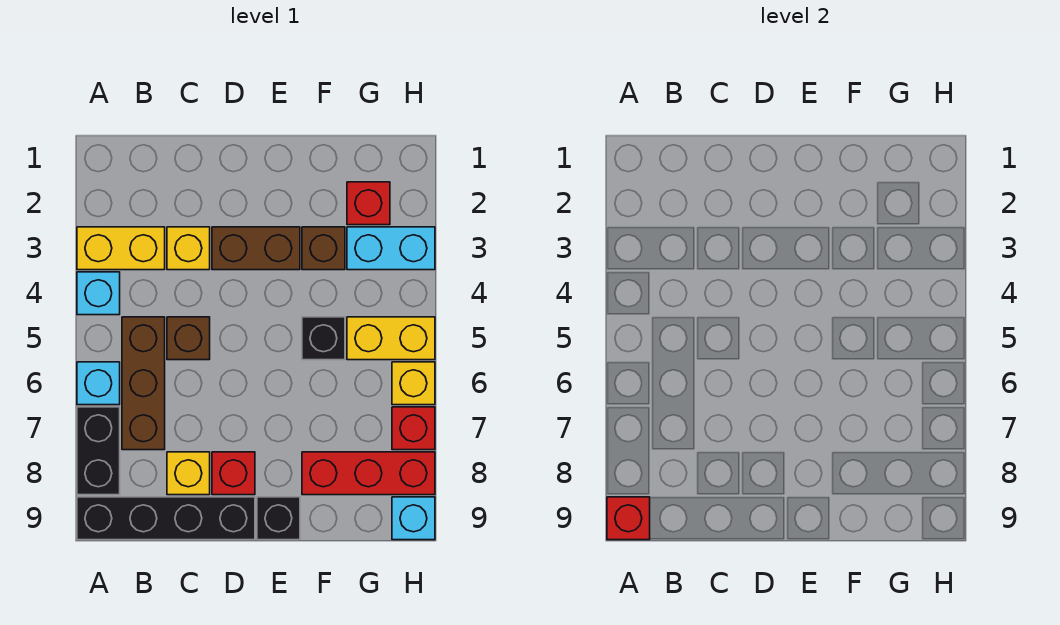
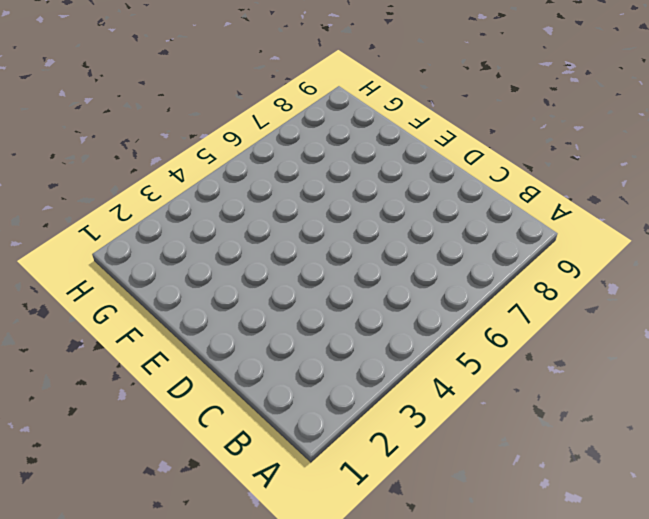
none -> yellow 1x2 brick [77,227,165,270]
none -> cyan 1x1 brick [77,272,120,315]
none -> cyan 1x1 brick [77,362,120,405]

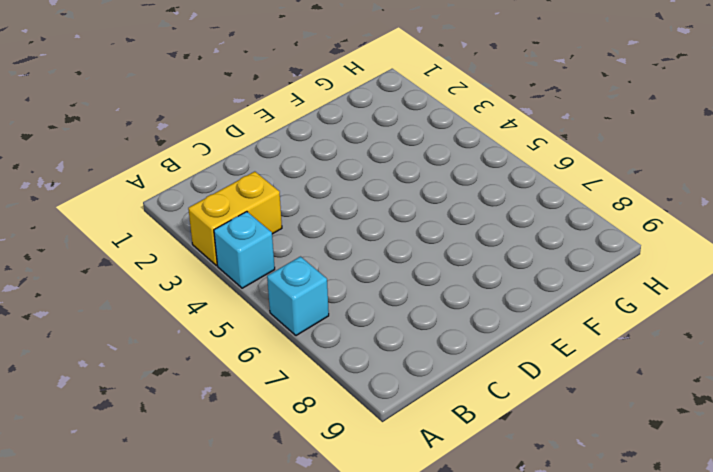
none -> black 1x2 brick [77,407,120,495]
none -> black 1x4 brick [77,497,255,540]
none -> brown 1x3 brick [122,317,165,450]

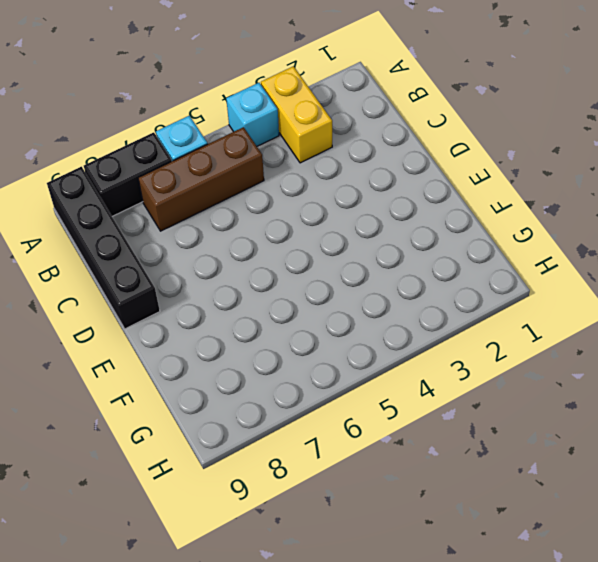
none -> yellow 1x1 brick [167,227,210,270]
none -> brown 1x1 brick [167,317,210,360]
none -> yellow 1x1 brick [167,452,210,495]

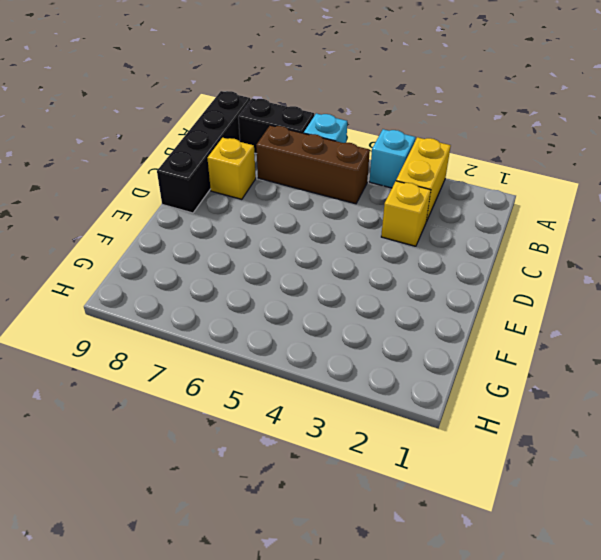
none -> brown 1x1 brick [167,317,210,360]
none -> brown 1x2 brick [212,227,300,270]
none -> red 1x1 brick [212,452,255,495]

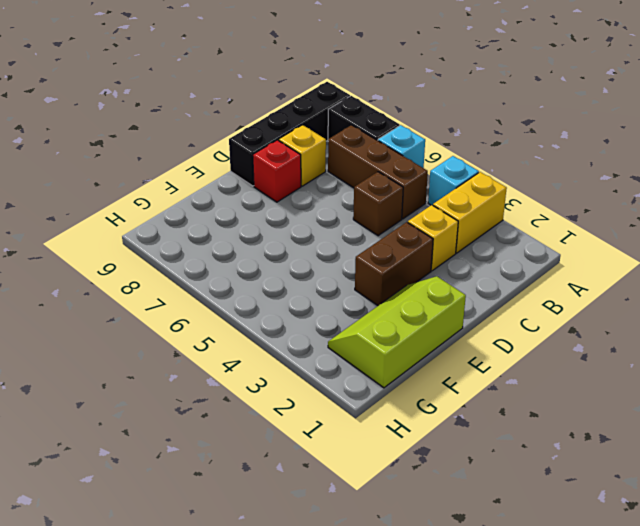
lime 2x3 slope [328,276,466,388] -> red 1x1 brick [347,182,390,225]
none -> black 1x1 brick [257,497,300,540]
none -> brown 1x1 brick [302,227,345,270]
none -> black 1x1 brick [302,317,345,360]

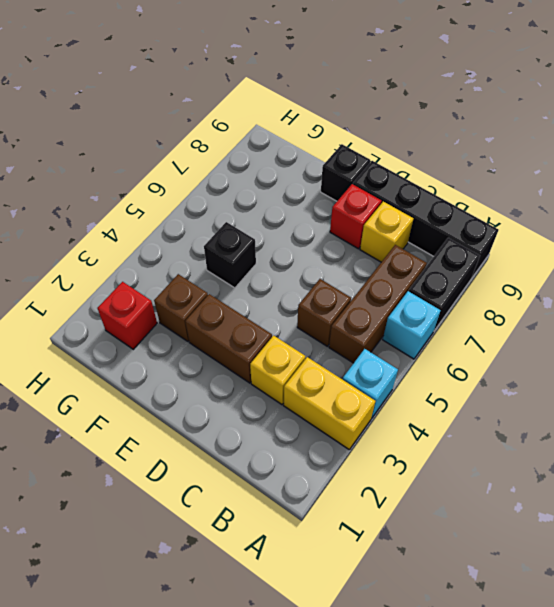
none -> red 1x3 brick [302,452,435,495]
none -> cyan 1x2 brick [347,227,435,270]
none -> yellow 1x2 brick [347,317,435,360]

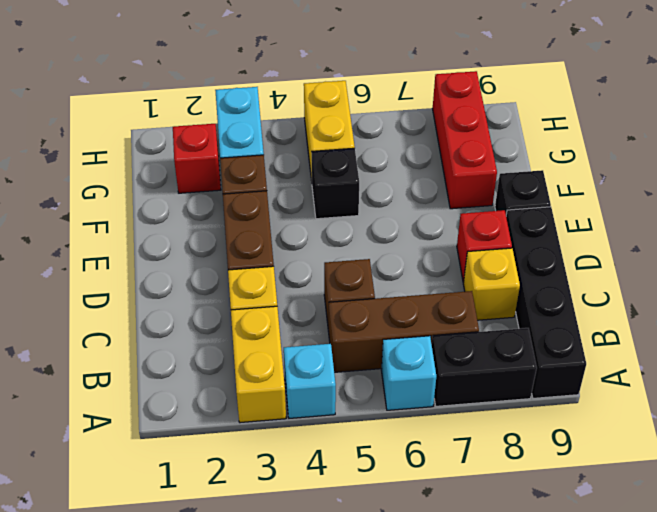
none -> yellow 1x1 brick [392,362,435,405]
none -> red 1x1 brick [392,407,435,450]
none -> cyan 1x1 brick [392,497,435,540]

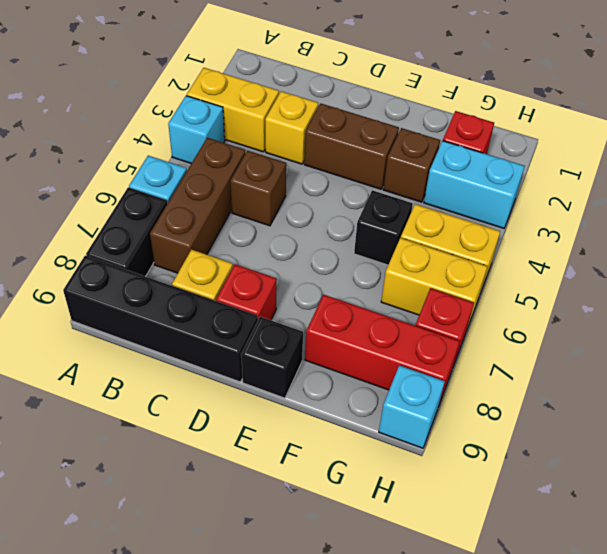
yellow 1x2 brick [381,238,488,328] -> yellow 1x1 brick [392,362,435,405]
none -> red 1x1 brick [607,497,650,540]

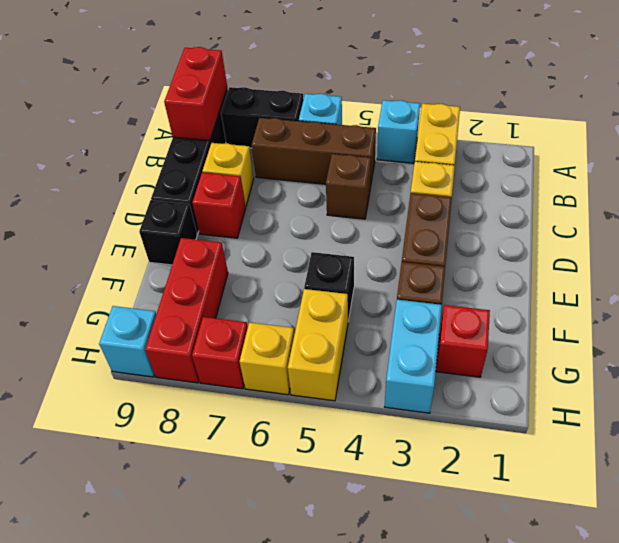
red 1x2 brick [164,47,227,141] -> red 1x1 brick [607,497,650,540]

